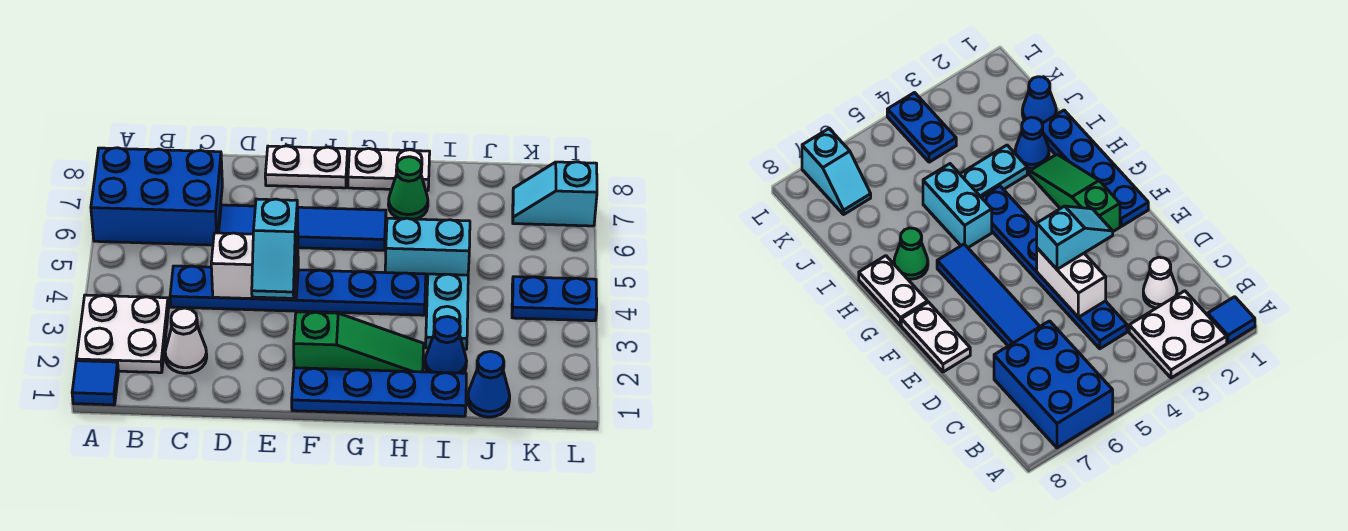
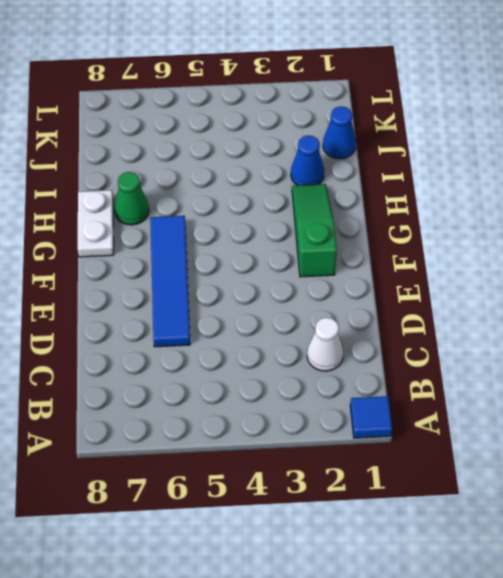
none -> white 2x2 plate [76,295,169,373]
none -> blue 2x3 brick [91,148,222,245]
none -> blue 1x6 plate [170,266,426,315]

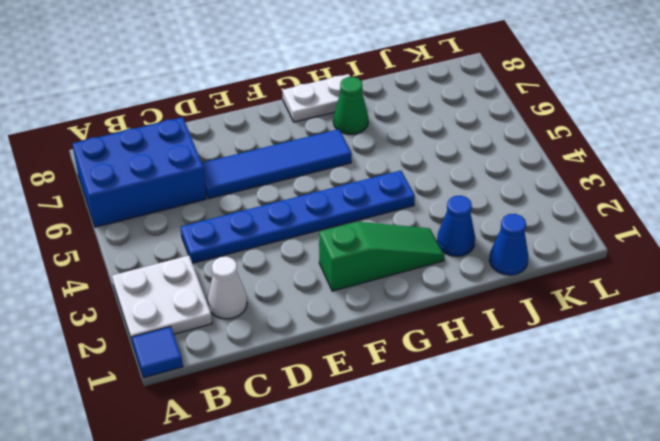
none -> white 1x2 plate [265,146,348,188]
none -> blue 1x4 plate [292,368,466,416]
none -> cyan 1x2 brick [385,218,470,283]

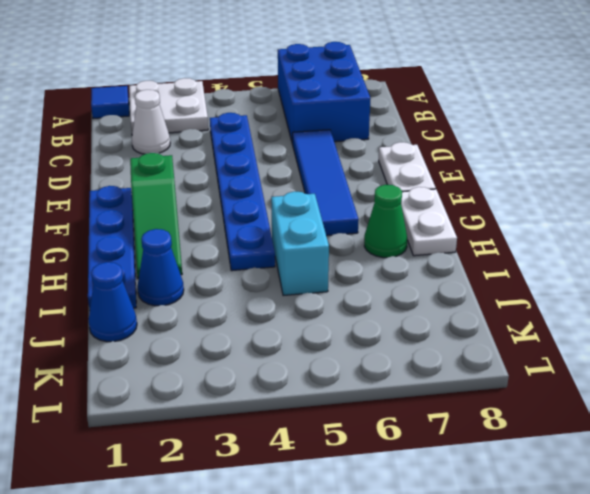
none -> cyan 1x2 plate [426,274,468,349]
none -> blue 1x2 plate [512,277,597,321]
none -> cyan 1x2 slope [513,162,597,226]

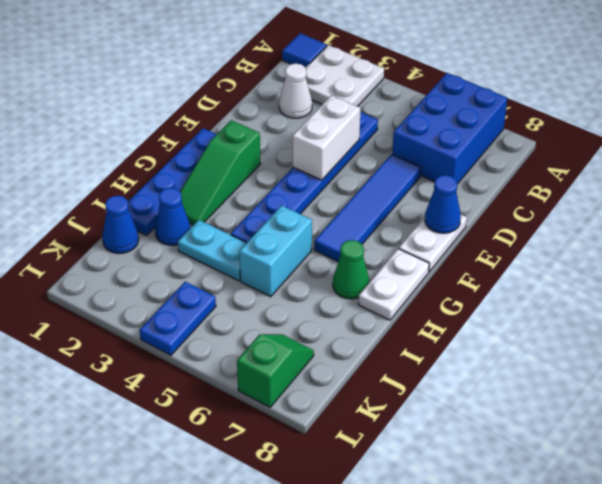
blue 1x1 cone [425,175,461,233] -> none
green 1x2 slope [237,334,314,407] -> cyan 1x2 slope [513,162,597,226]
none -> cyan 1x2 slope [252,199,298,298]

